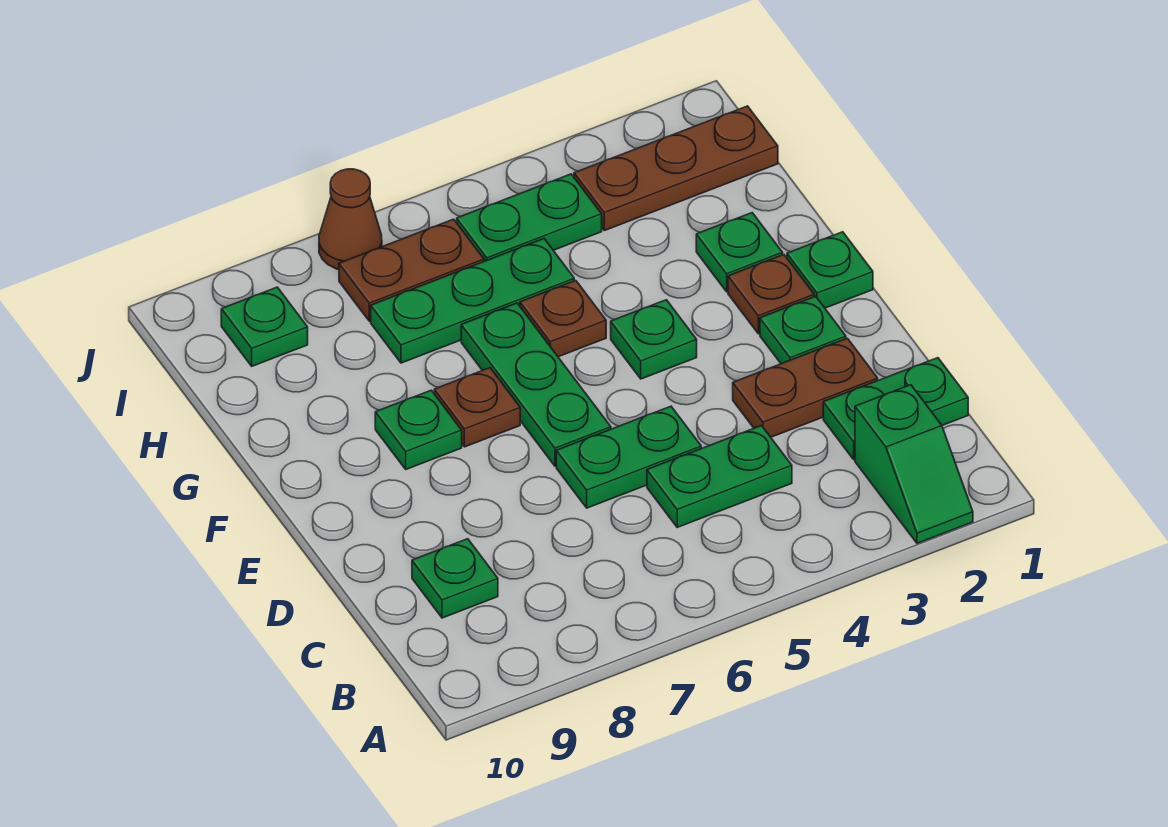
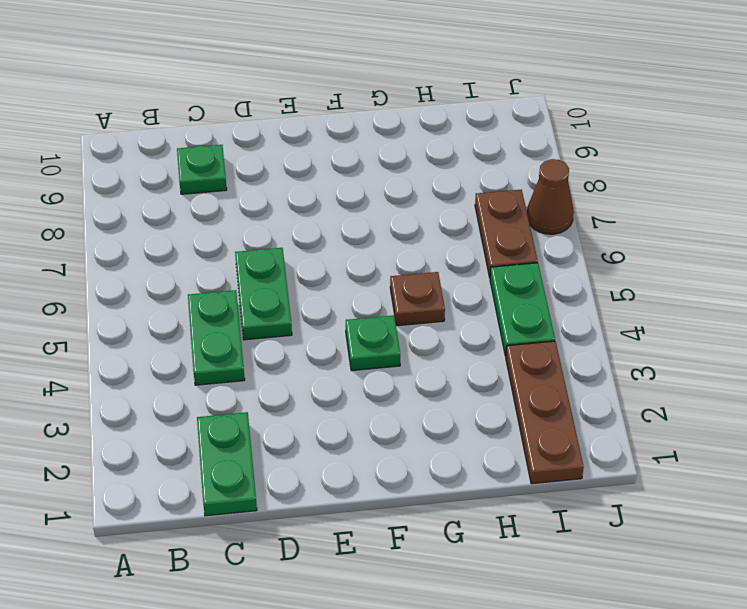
none -> green 1x2 slope [855,385,973,543]
none -> brown 1x2 plate [733,338,878,437]
none -> green 1x1 plate [760,296,846,364]

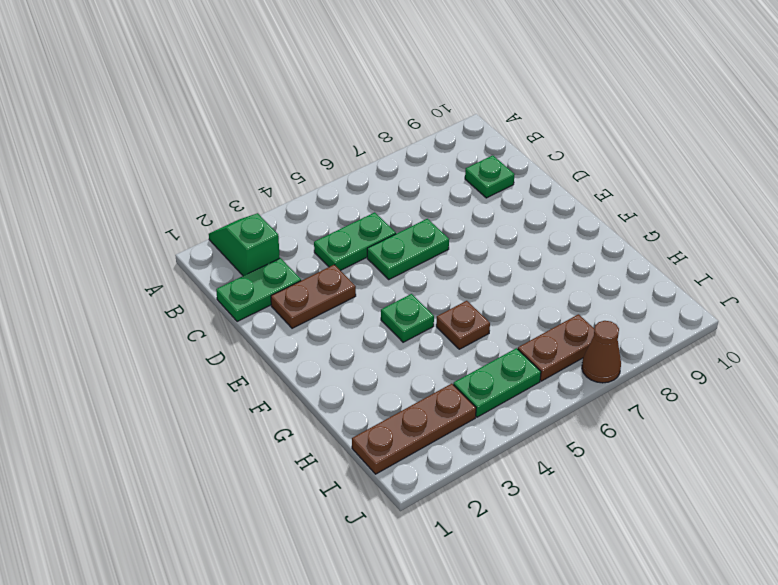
none -> green 1x1 plate [760,296,846,364]
none -> green 1x3 plate [461,303,611,466]
none -> green 1x1 plate [787,232,873,308]

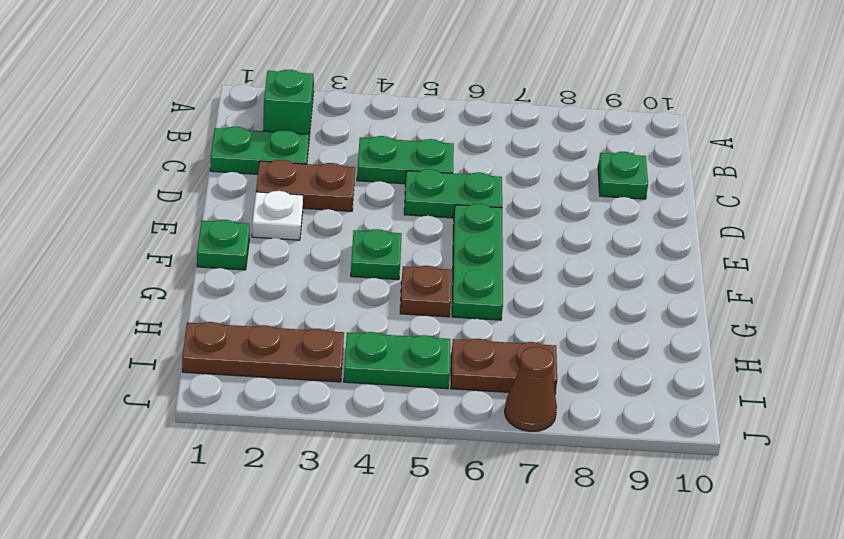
white 1x1 plate [252,191,303,240] -> green 1x1 plate [760,296,846,364]
none -> brown 1x1 plate [728,255,814,334]
none -> brown 1x1 plate [434,368,520,447]
none -> green 1x1 plate [375,390,462,469]

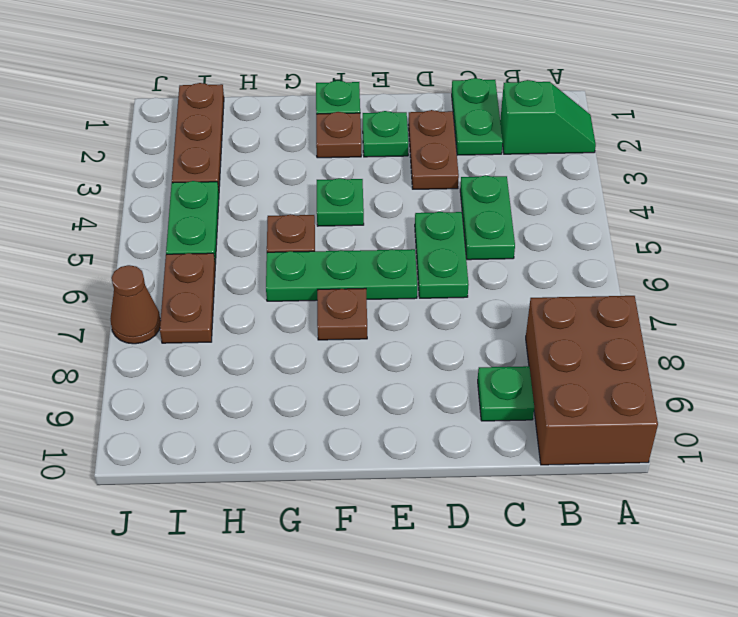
brown 2x3 brick [526,296,658,465] -> none
none -> green 1x1 plate [375,390,462,469]
none -> green 1x1 plate [696,213,783,292]
none -> green 1x3 plate [371,239,574,363]

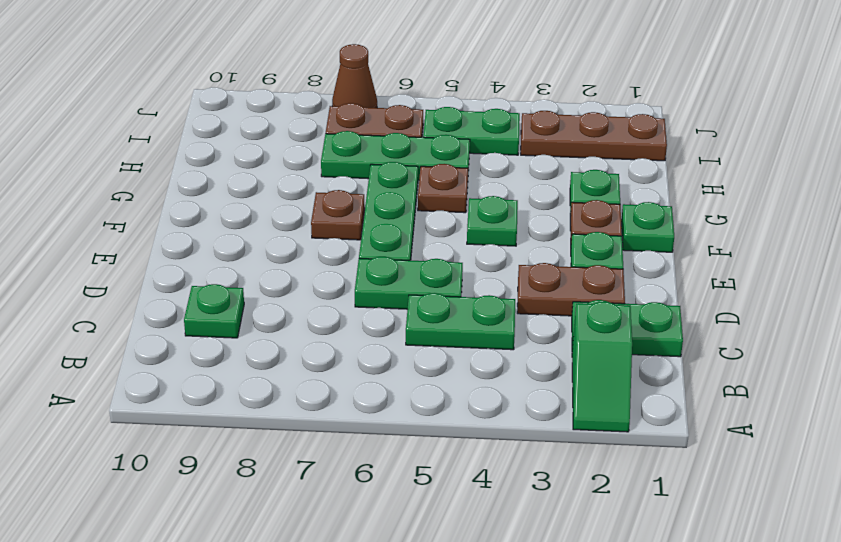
none -> green 1x1 plate [375,390,462,469]
none -> green 1x1 plate [221,287,308,366]

